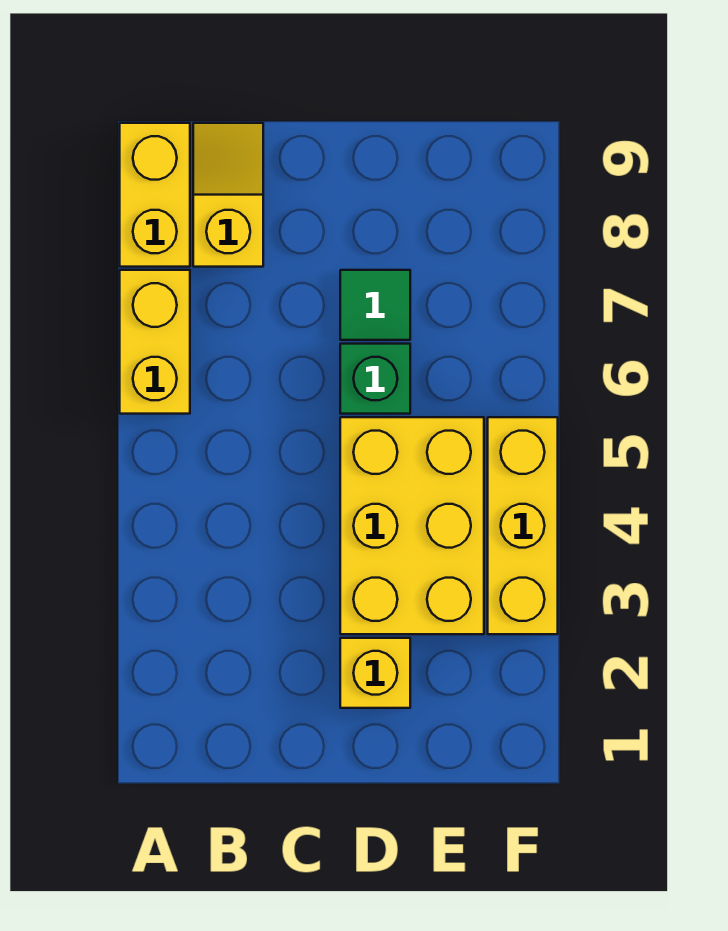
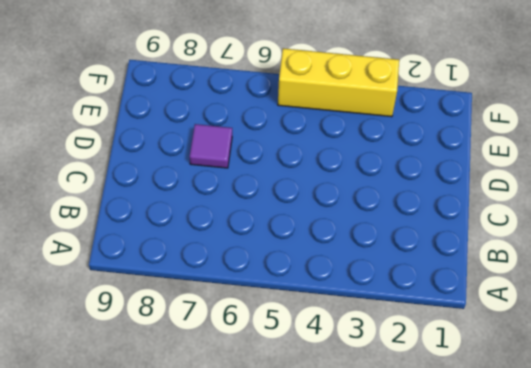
purple 1x1 tile [190,124,232,168] -> green 1x1 tile [340,270,410,340]
none -> yellow 1x2 brick [120,270,190,414]
none -> yellow 1x2 brick [120,123,190,267]

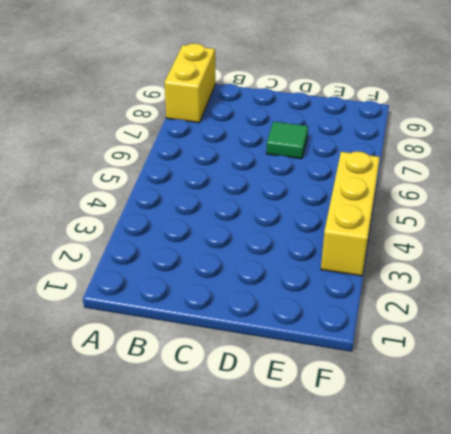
none -> yellow 1x2 brick [120,270,190,414]
none -> yellow 1x2 slope [193,123,263,267]

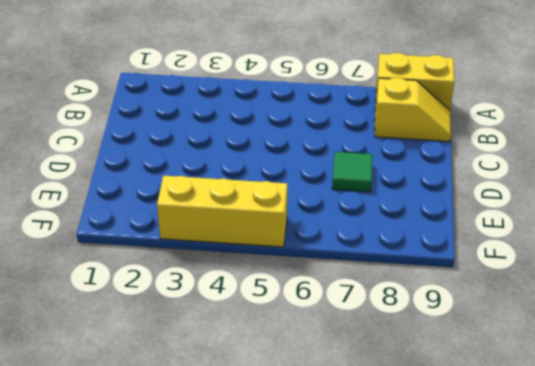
none -> yellow 1x2 brick [120,270,190,414]
none -> yellow 1x1 brick [340,638,410,708]

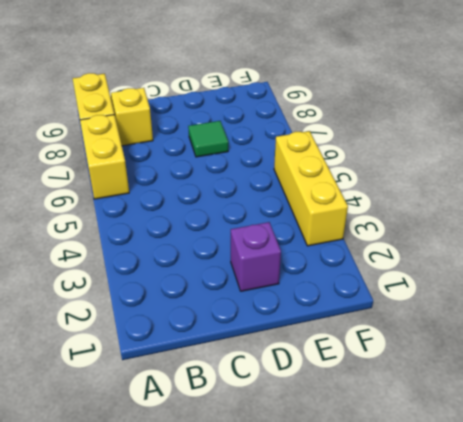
purple 1x1 brick [231,222,281,291] -> yellow 1x1 brick [340,638,410,708]
none -> yellow 2x3 brick [340,417,484,634]
none -> green 1x1 brick [340,344,410,414]

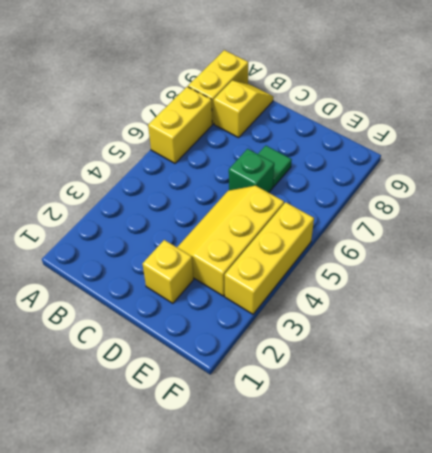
yellow 2x3 slope [177,186,284,296] -> yellow 2x3 brick [340,417,484,634]

